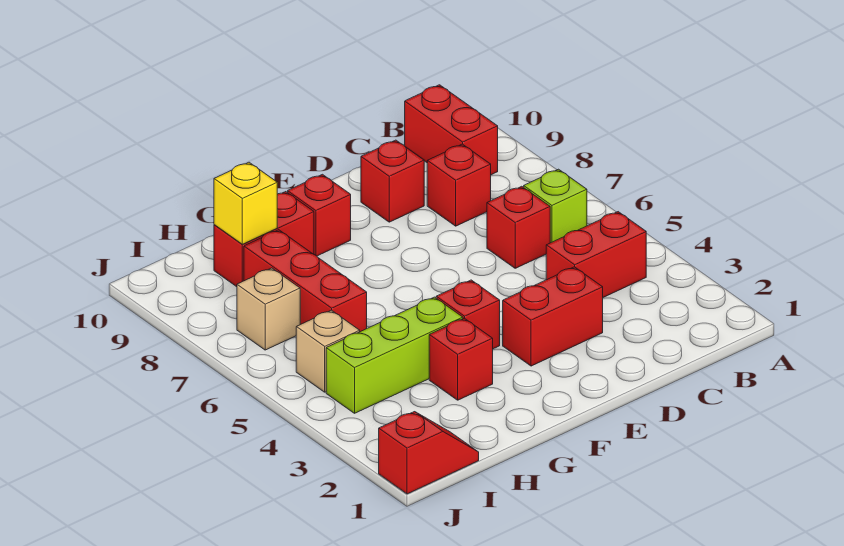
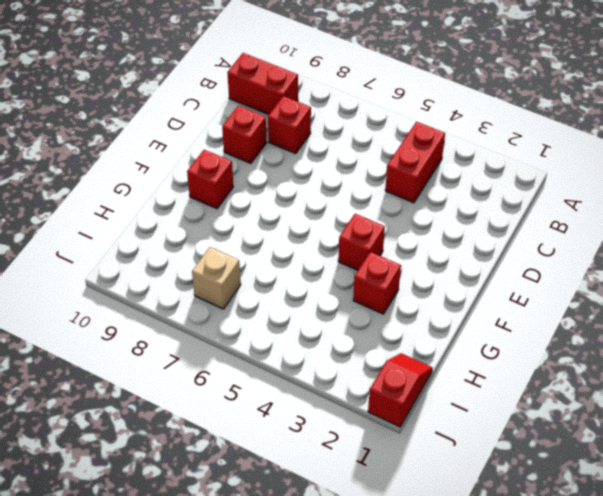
none -> lime 1x1 brick [524,169,587,243]
none -> red 1x1 brick [487,186,550,268]
none -> red 1x2 brick [503,267,603,366]

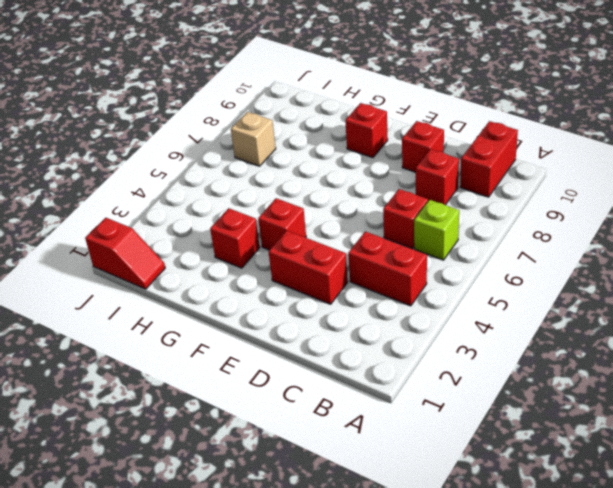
none -> lime 1x3 brick [326,297,463,413]
none -> red 1x2 brick [214,192,314,287]
none -> red 1x3 brick [244,230,367,332]

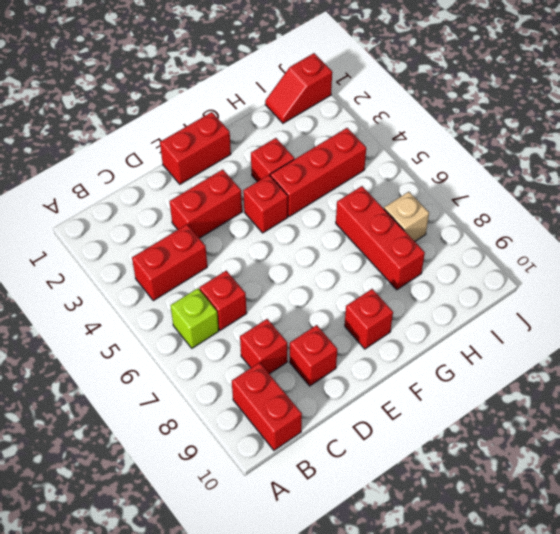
red 1x2 brick [160,112,231,184] -> red 1x2 brick moved to [214,192,314,287]
red 1x3 brick [270,128,366,217] -> lime 1x3 brick [326,297,463,413]
none -> tan 1x1 brick [296,310,360,392]
none -> yellow 1x1 brick [214,162,277,244]

